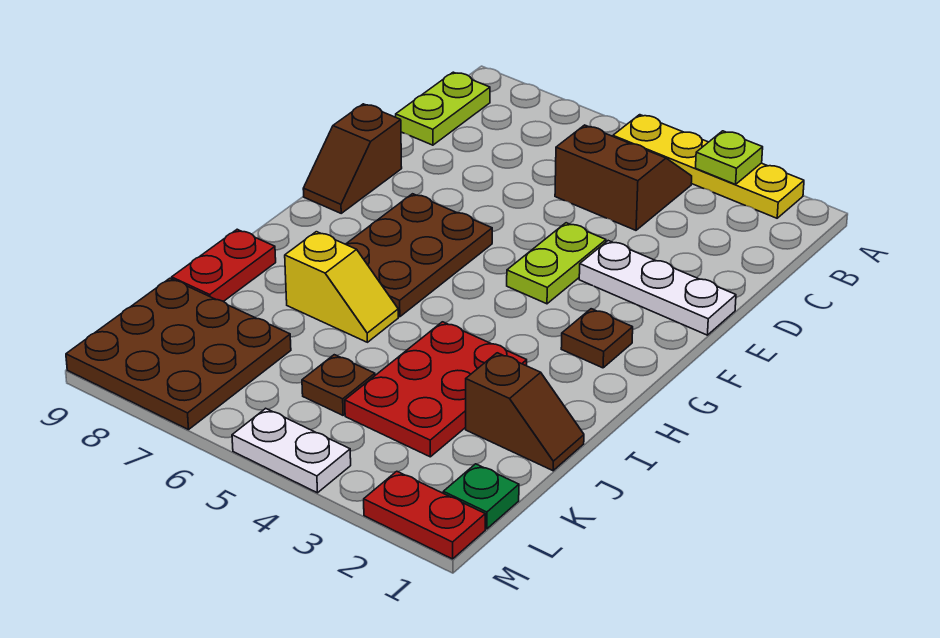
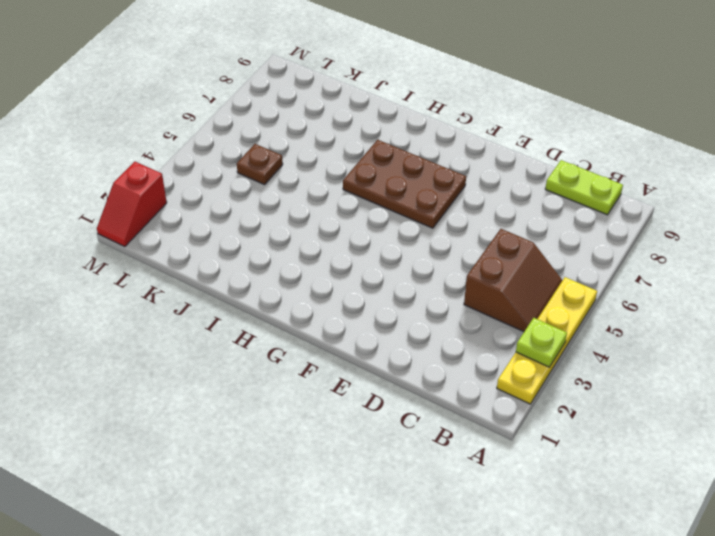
red 1x2 slope [97,162,167,247] -> red 1x2 plate [364,471,485,559]
none -> white 1x3 plate [579,241,736,335]
none -> lime 1x2 plate [507,223,606,304]
none -> brown 1x2 slope [303,104,402,213]

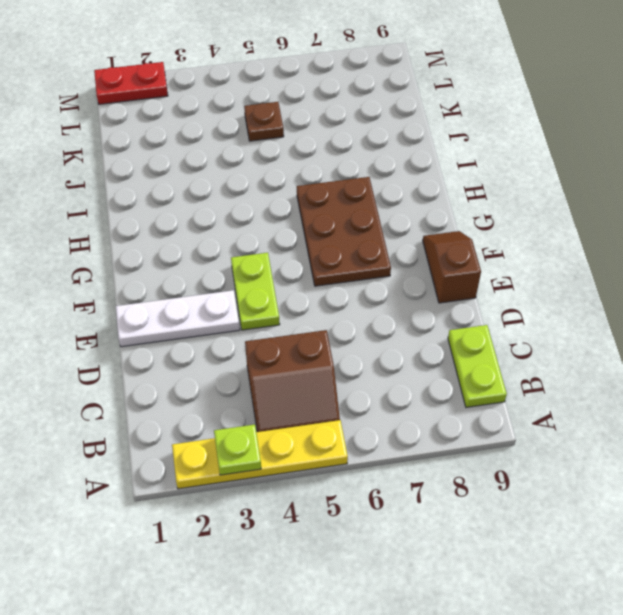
none -> brown 1x1 plate [561,309,633,368]
none -> red 2x3 plate [345,322,527,457]
none -> yellow 1x2 slope [285,232,398,342]

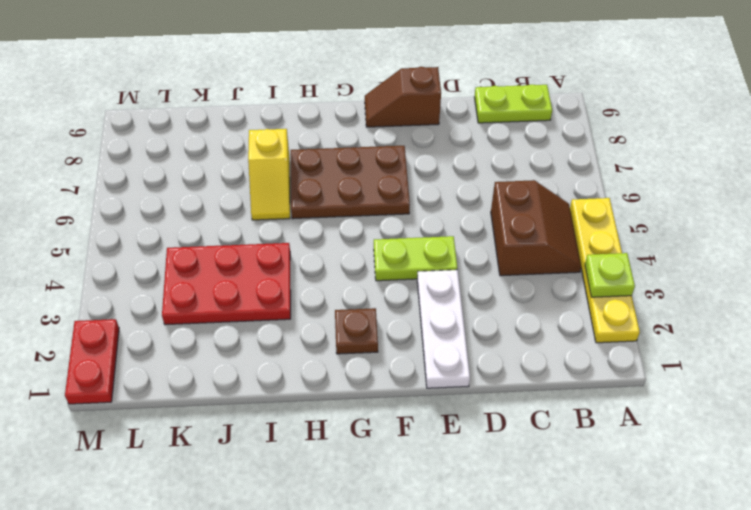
none -> red 1x2 plate [172,229,276,302]
none -> brown 1x2 slope [466,353,584,471]
none -> brown 1x1 plate [302,355,375,415]

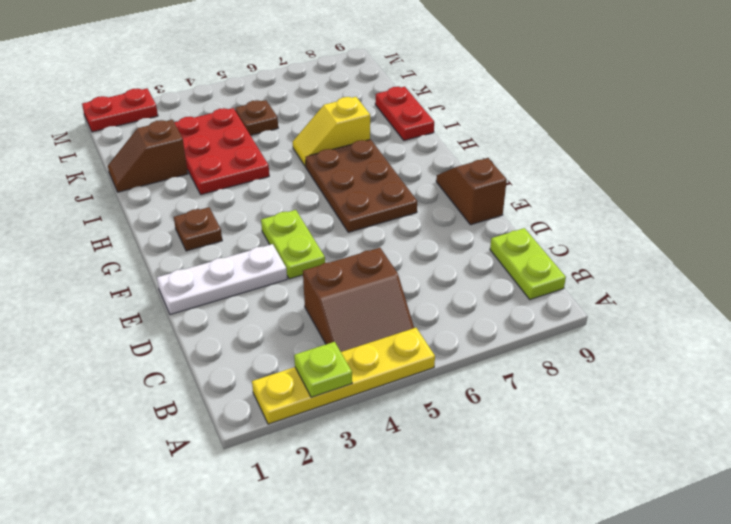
none -> brown 3x3 plate [66,278,291,430]
none -> green 1x1 plate [443,464,519,529]
none -> white 1x2 plate [232,408,351,493]

